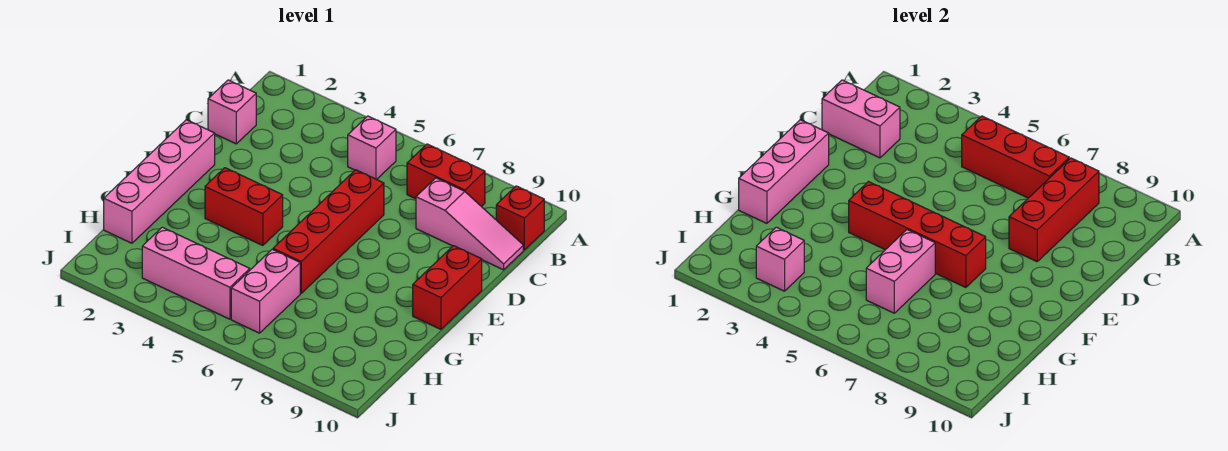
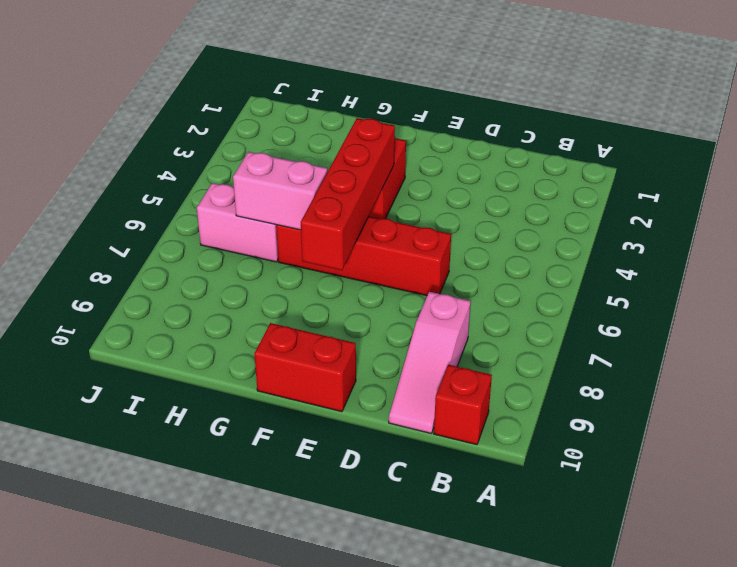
none -> pink 1x1 brick [348,116,396,180]
none -> red 1x2 brick [407,144,485,207]
none -> pink 1x1 brick [208,80,256,144]

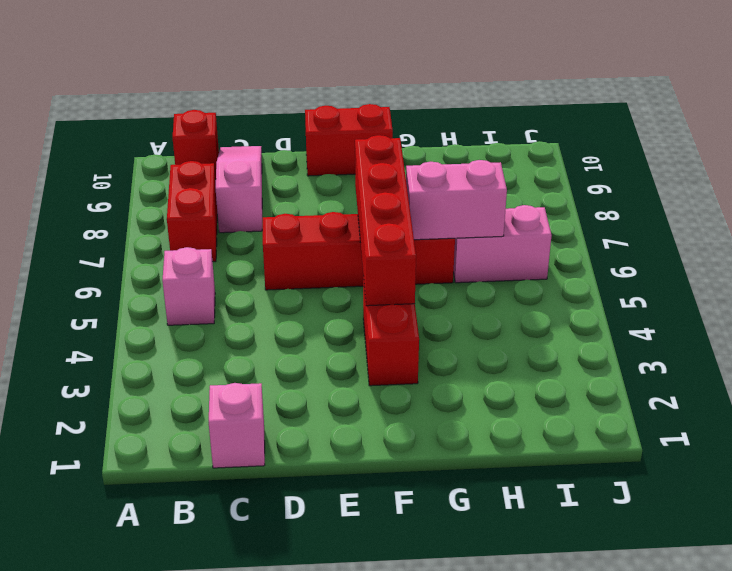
none -> pink 1x4 brick [104,120,215,243]
none -> pink 1x3 brick [142,227,250,319]
none -> red 1x3 brick [962,116,1069,198]

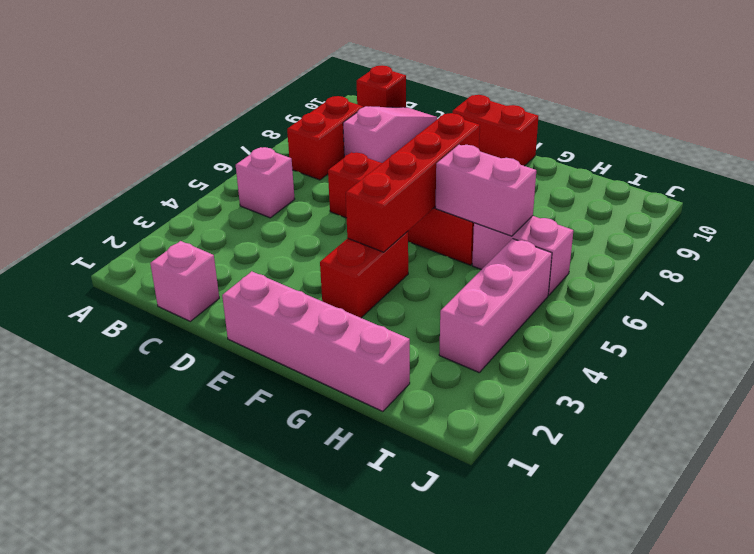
none -> red 1x3 brick [962,116,1069,198]
none -> red 1x3 brick [1009,158,1099,262]
none -> pink 1x2 brick [822,80,900,158]

